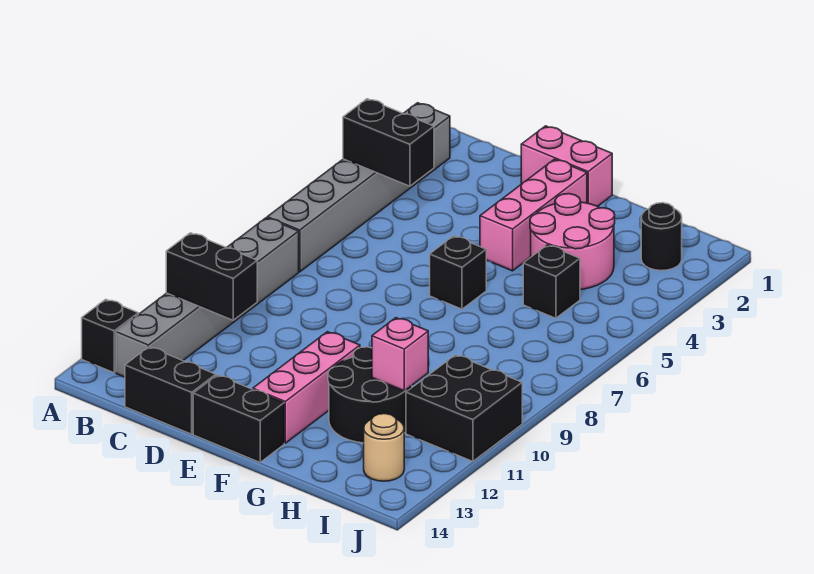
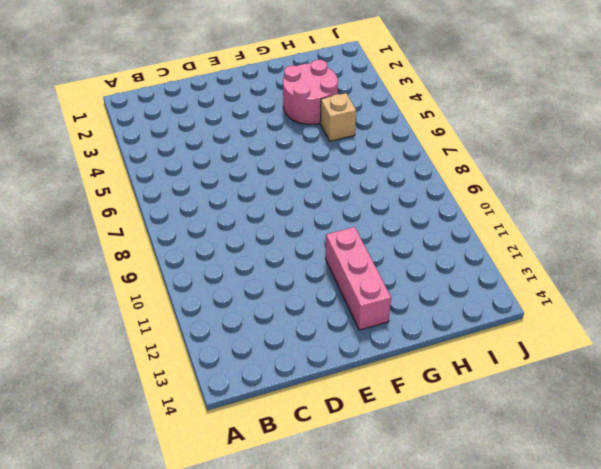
tan 1x1 brick [320,93,356,141] -> black 1x1 brick [523,245,580,318]
none -> black 1x1 brick [82,299,138,373]
none -> grey 1x6 brick [267,103,450,272]
none -> grey 1x6 brick [116,218,299,377]

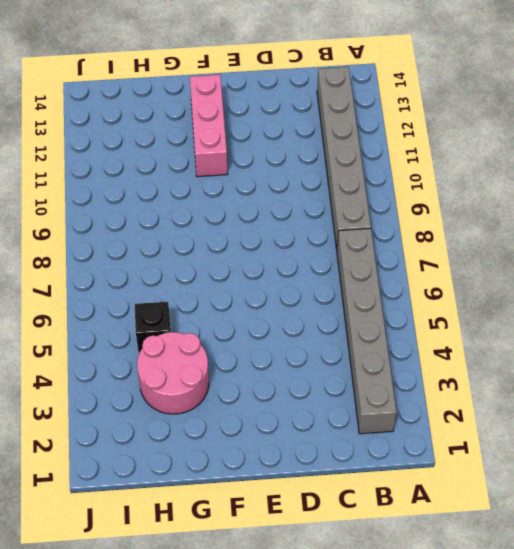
none -> black 1x1 brick [82,299,138,373]
none -> black 1x2 brick [125,347,216,434]
none -> pink 1x2 brick [521,126,612,206]

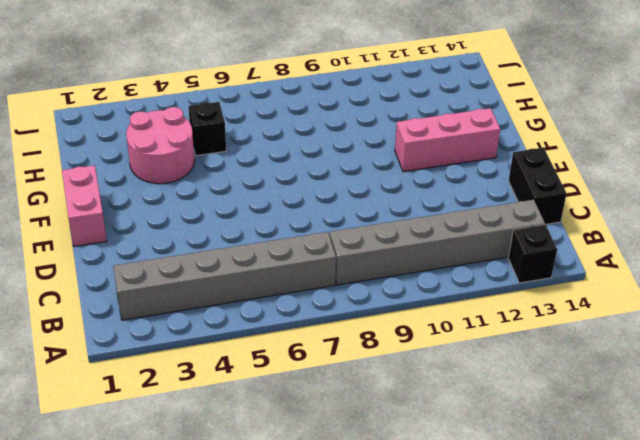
none -> black 1x2 brick [193,375,284,462]
none -> pink 1x3 brick [480,159,587,271]
none -> black 1x1 brick [430,236,487,309]

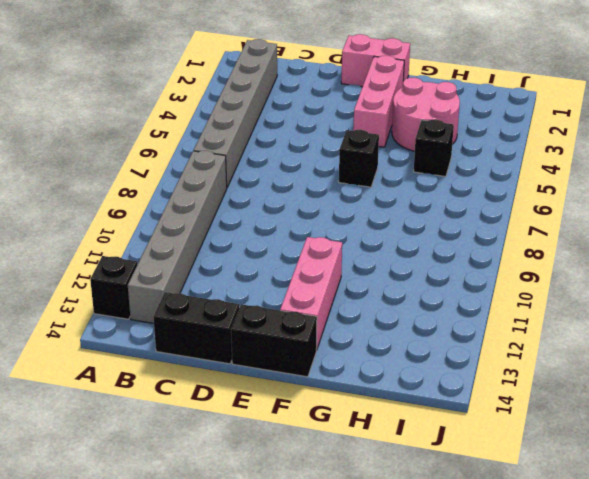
none -> black 2x2 round brick [328,347,412,443]
none -> black 1x1 round brick [641,203,682,271]
none -> black 2x2 brick [406,355,522,461]

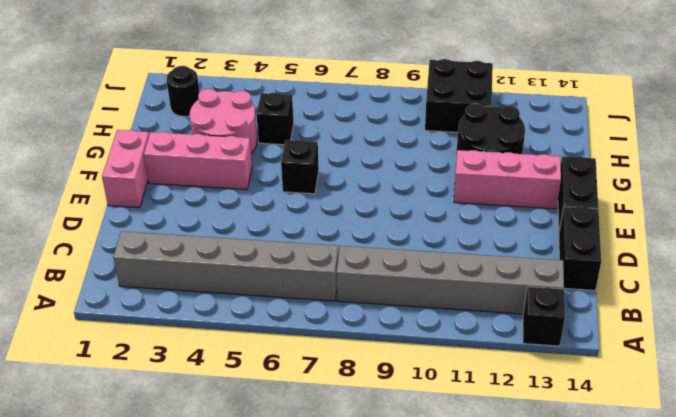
none -> tan 1x1 round brick [364,414,404,481]
none -> black 1x2 brick [343,99,434,186]
none -> black 1x2 brick [166,233,257,320]

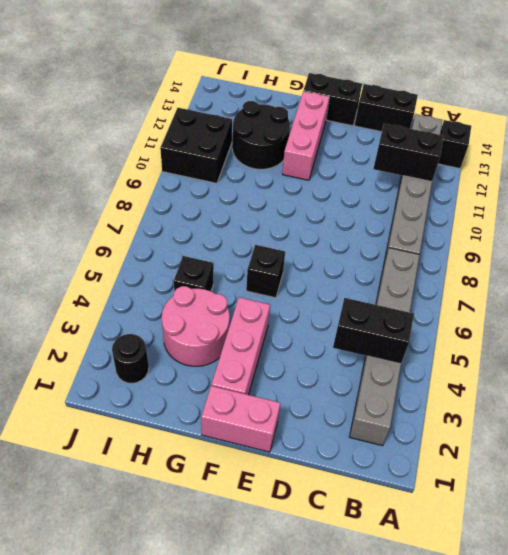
none -> tan 1x1 round brick [364,414,404,481]
none -> pink 1x1 brick [372,318,428,391]

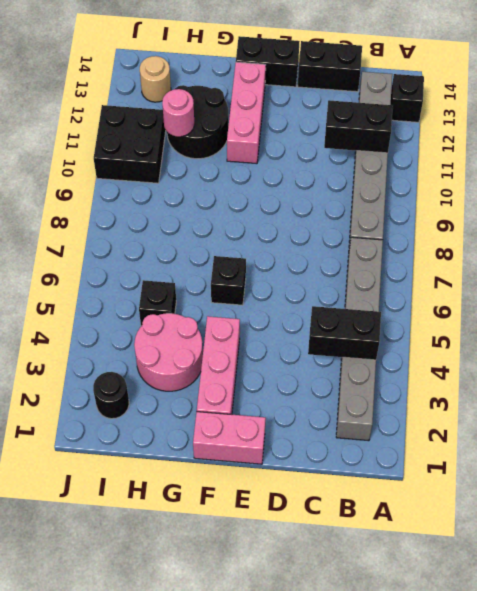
pink 1x1 round brick [162,89,195,137] -> pink 1x1 brick [372,318,428,391]

